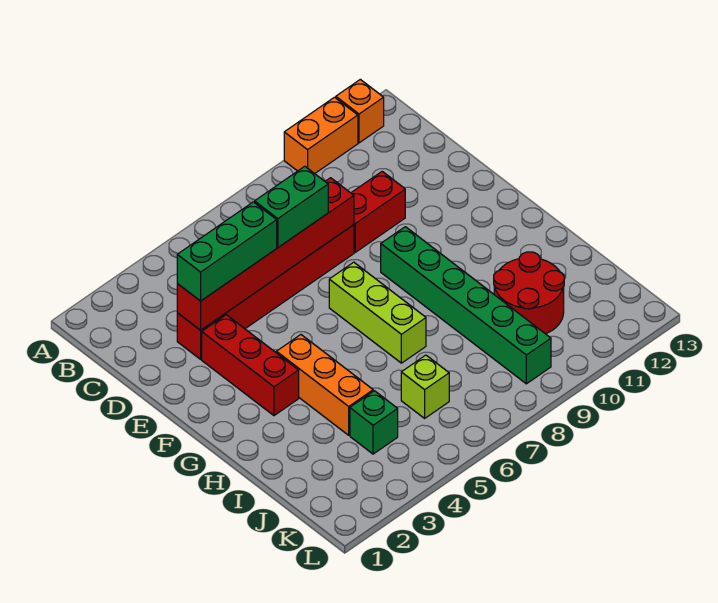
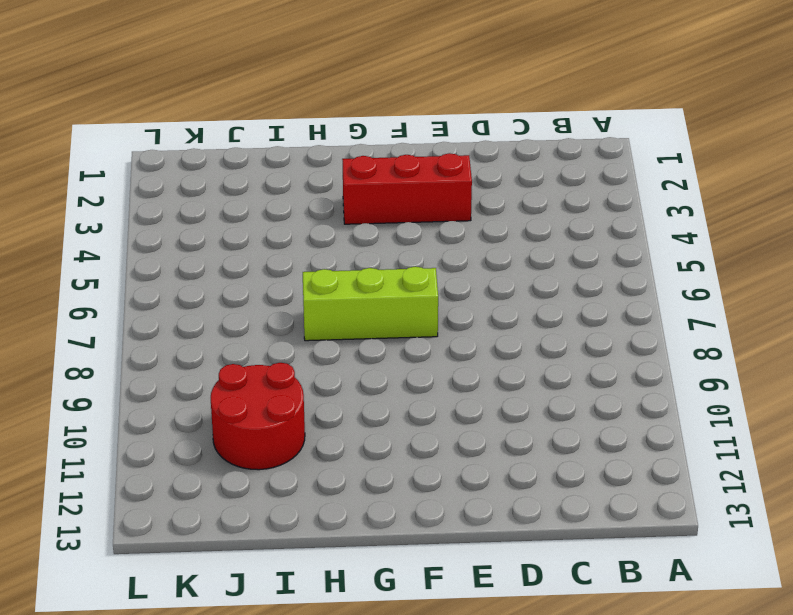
none -> orange 1x2 brick [284,97,358,174]
none -> orange 1x1 brick [336,79,384,143]
none -> red 1x6 brick [177,225,354,359]

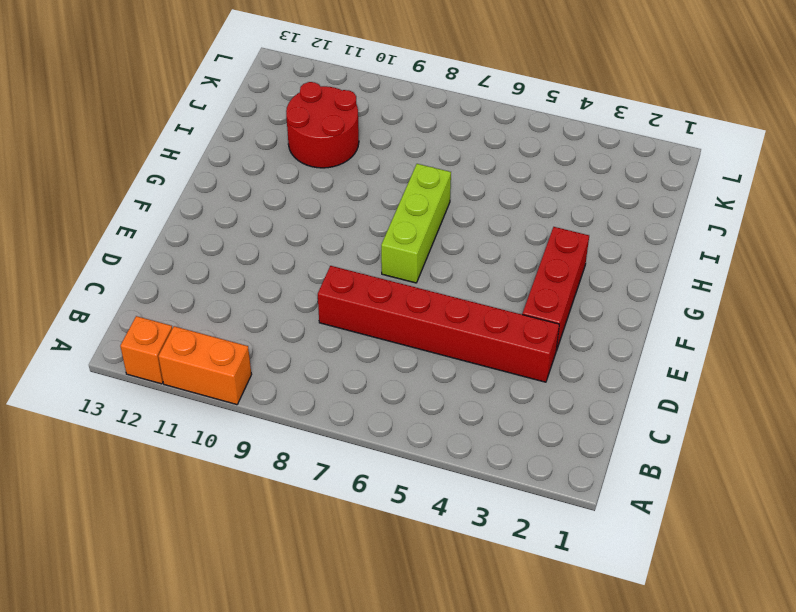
none -> red 1x2 brick [351,171,405,252]
none -> green 1x6 brick [381,227,551,384]
none -> orange 1x3 brick [276,335,373,435]

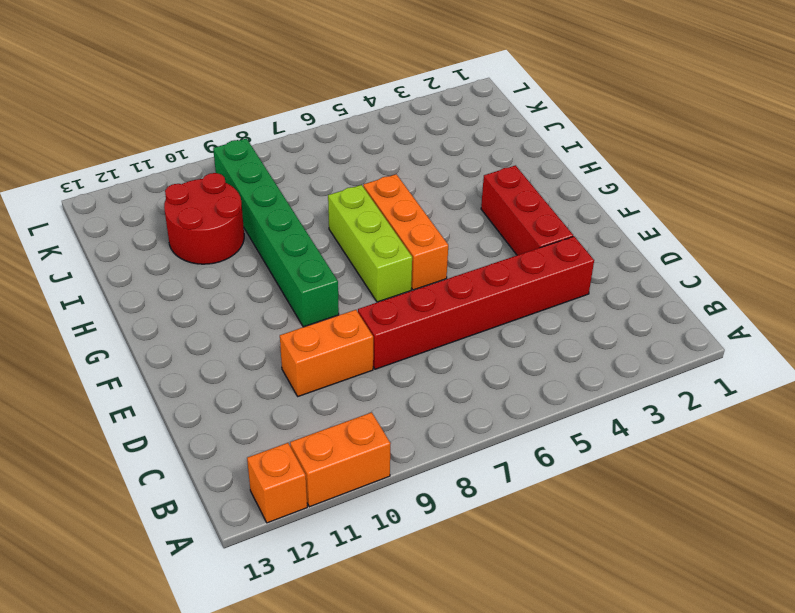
orange 1x2 brick [280,310,373,396] -> red 1x2 brick [351,171,405,252]
orange 1x3 brick [363,174,448,290] -> orange 1x3 brick moved to [276,335,373,435]
none -> green 1x1 brick [350,391,398,454]
none -> lime 1x1 brick [401,355,449,418]
none -> red 1x6 brick [177,178,354,330]

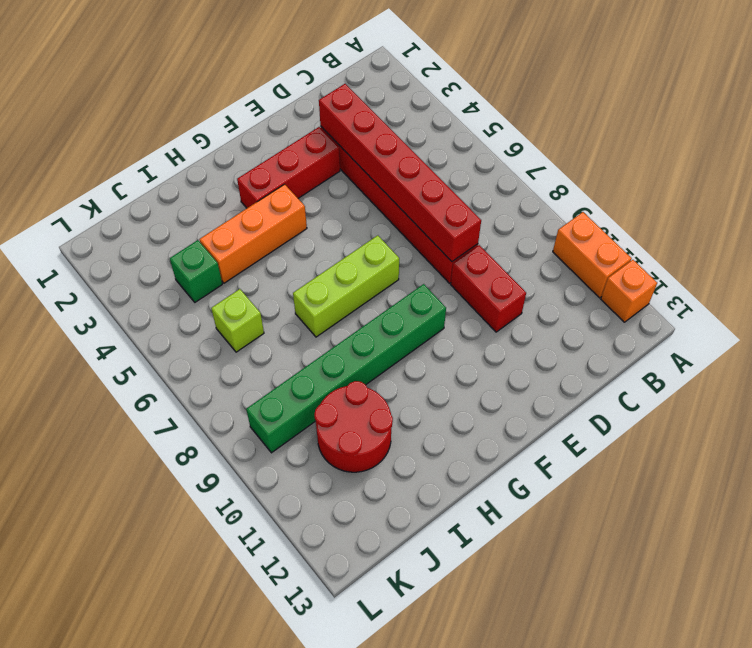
none -> green 1x3 brick [177,202,277,301]
none -> green 1x2 brick [255,166,328,247]

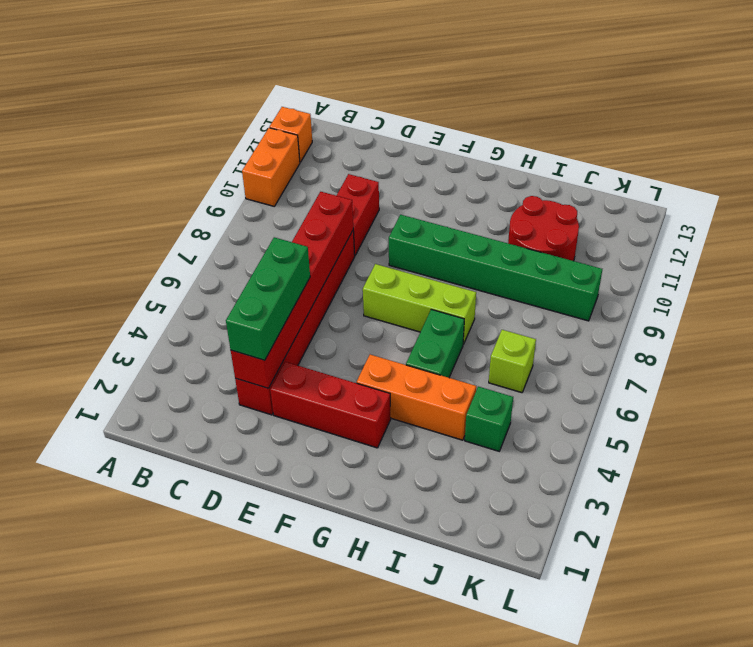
green 1x2 brick [406,309,464,378] -> green 1x2 brick moved to [255,166,328,247]

